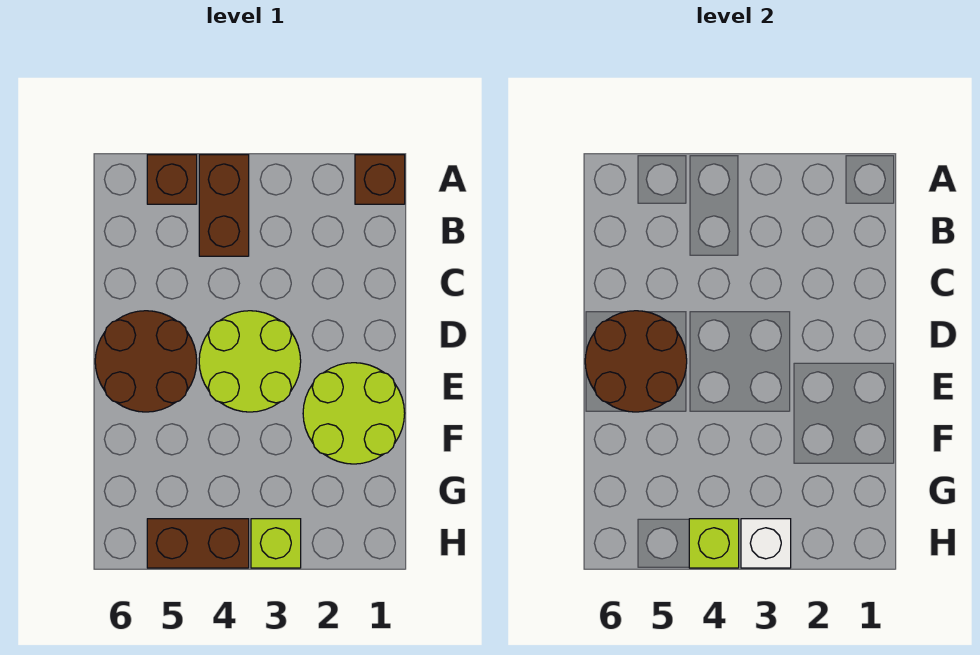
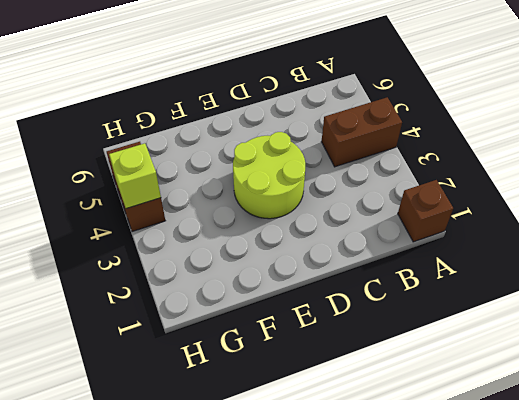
none -> brown 1x1 brick [147,155,197,204]
none -> brown 2x2 round brick [95,311,197,412]

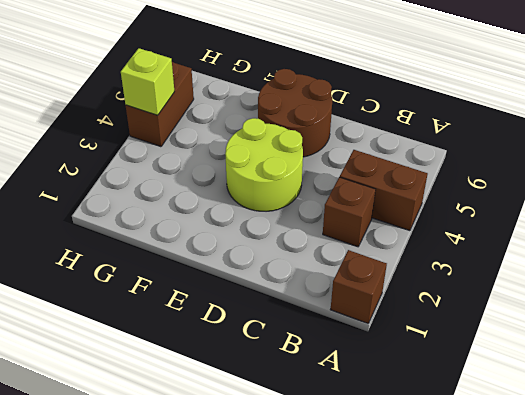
brown 1x1 brick [323,177,376,247] -> brown 1x1 brick moved to [147,155,197,204]
none -> lime 2x2 round brick [303,363,405,464]
none -> lime 1x1 brick [251,519,301,568]

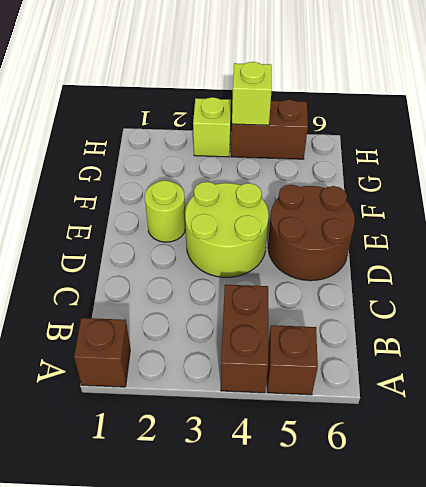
lime 1x1 round brick [145,180,186,242] -> lime 2x2 round brick [303,363,405,464]
none -> brown 2x2 round brick [585,311,687,412]
none -> white 1x1 brick [741,519,791,568]

